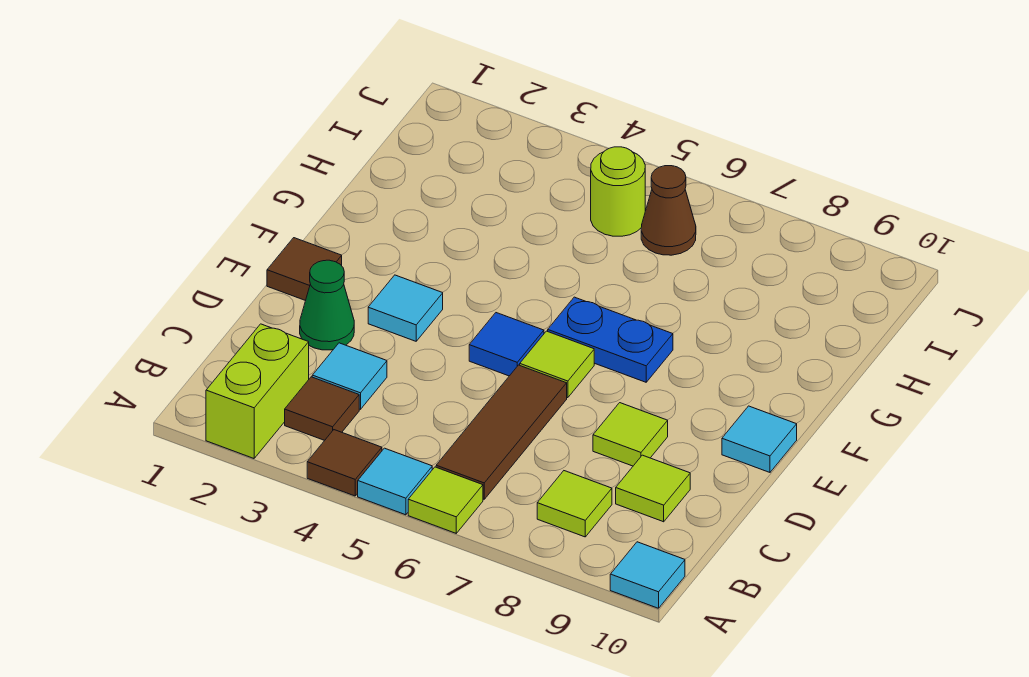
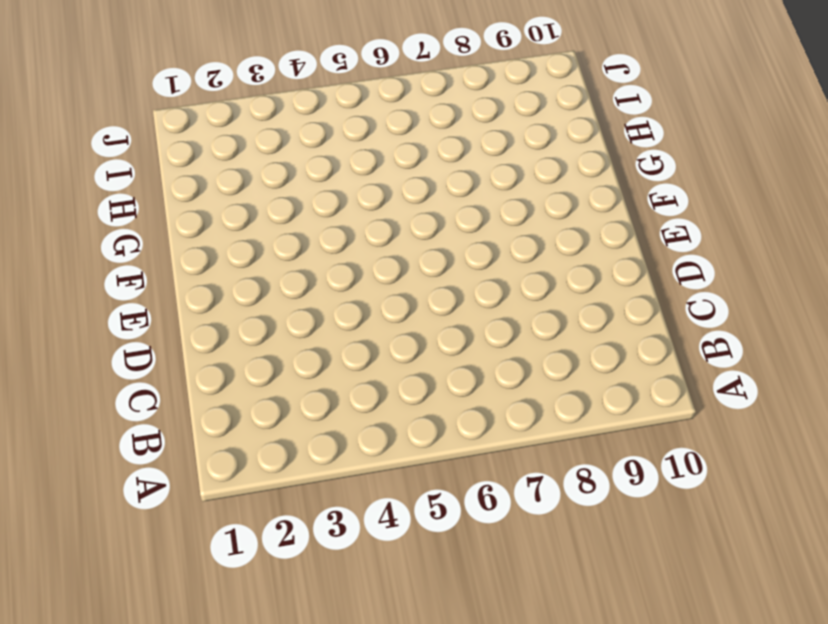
none -> lime 1x2 brick [206,324,309,458]
none -> brown 1x1 tile [307,430,382,496]
none -> cyan 1x1 tile [358,448,432,515]

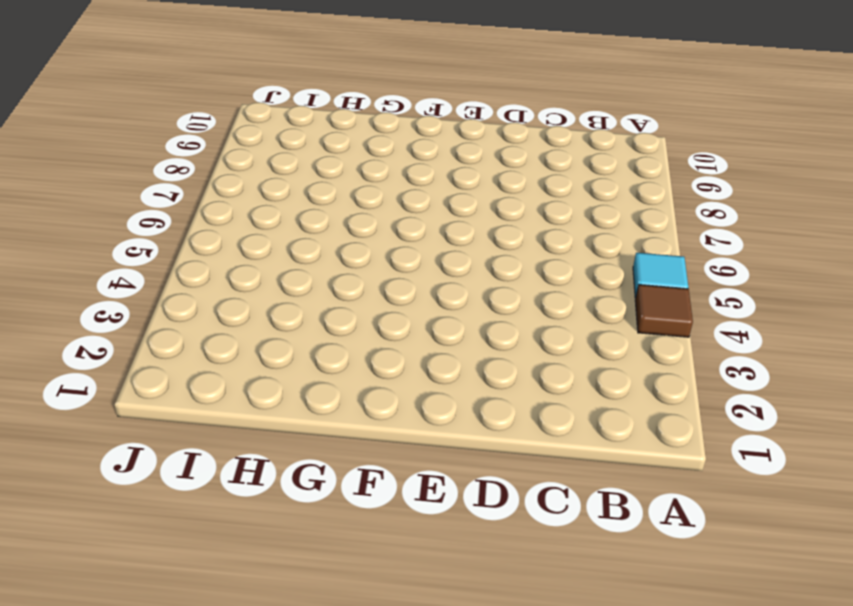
none -> lime 1x2 brick [206,324,309,458]
none -> lime 1x1 tile [408,467,483,533]
none -> cyan 1x1 tile [610,542,685,608]

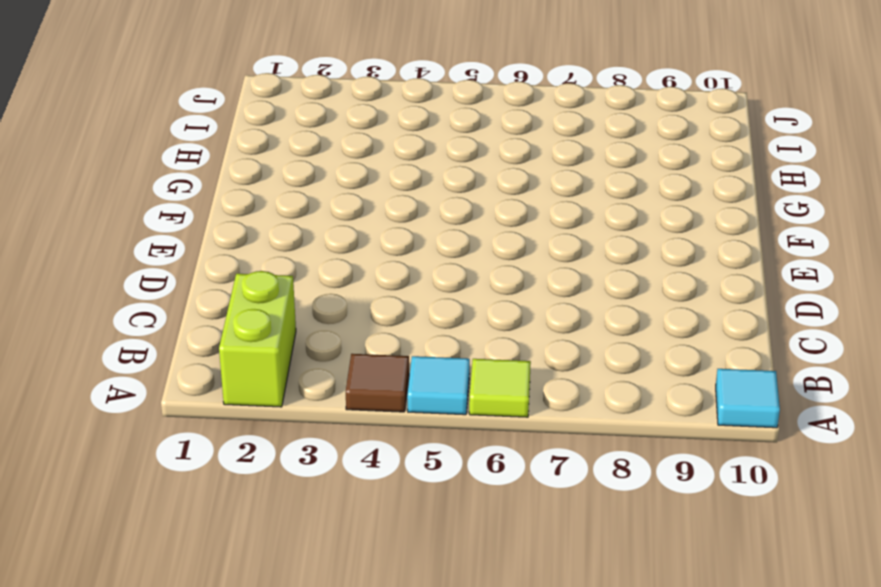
none -> brown 1x1 tile [285,377,359,440]
none -> brown 1x3 tile [436,365,567,499]
none -> lime 1x1 tile [537,471,612,537]

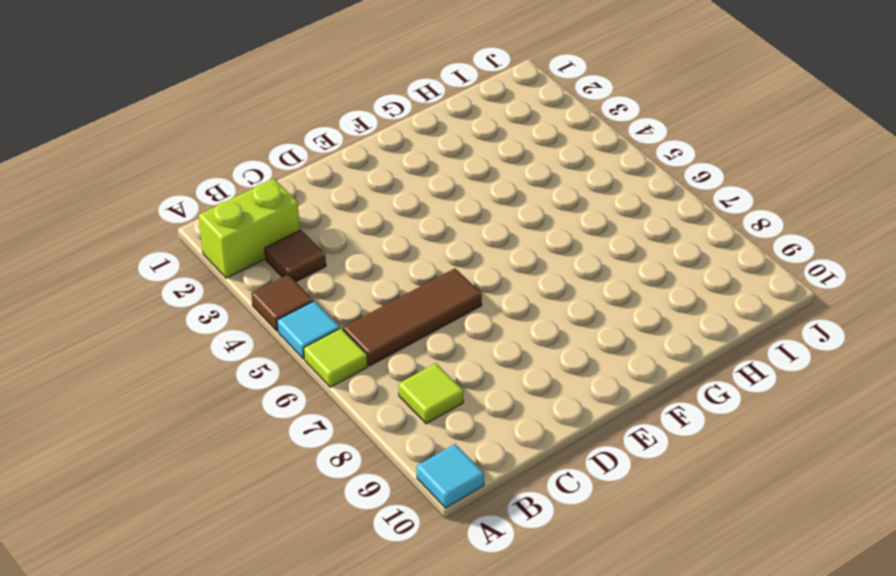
none -> cyan 1x1 tile [312,343,387,409]
none -> lime 1x1 tile [616,455,690,522]
none -> green 1x1 cone [300,260,354,350]

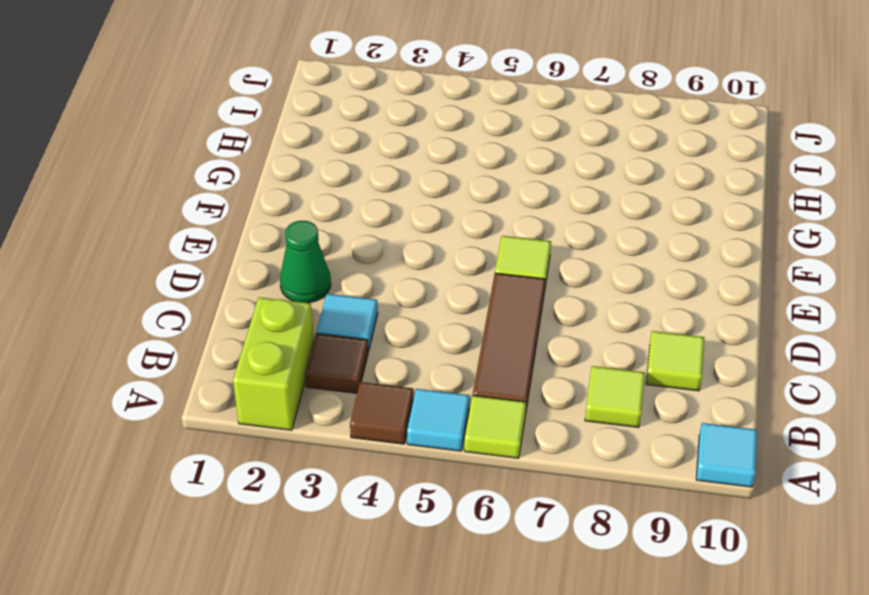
none -> lime 1x1 tile [593,403,668,466]
none -> brown 1x1 tile [267,238,342,301]
none -> cyan 1x1 tile [368,275,443,341]

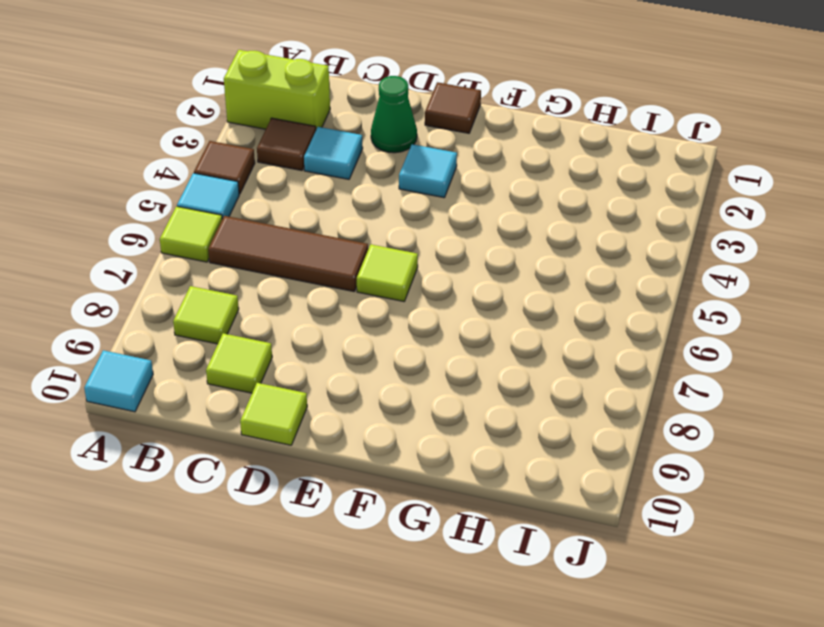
lime 1x1 tile [240,383,307,445] -> lime 1x1 tile moved to [593,403,668,466]
none -> blue 1x1 tile [469,313,544,376]
none -> cyan 1x1 tile [722,406,797,472]
none -> blue 1x2 plate [548,297,673,382]

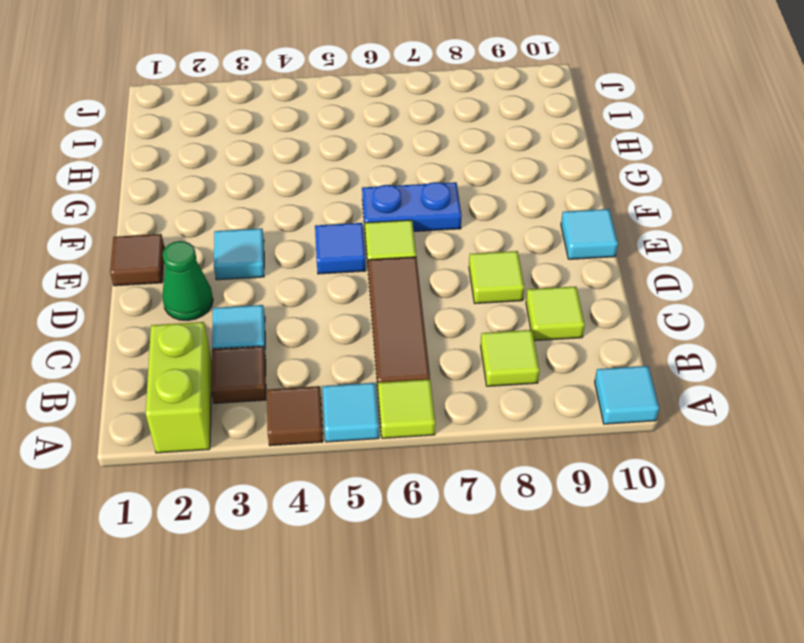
none -> lime 1x1 round brick [591,147,645,236]
none -> brown 1x1 cone [641,166,696,255]

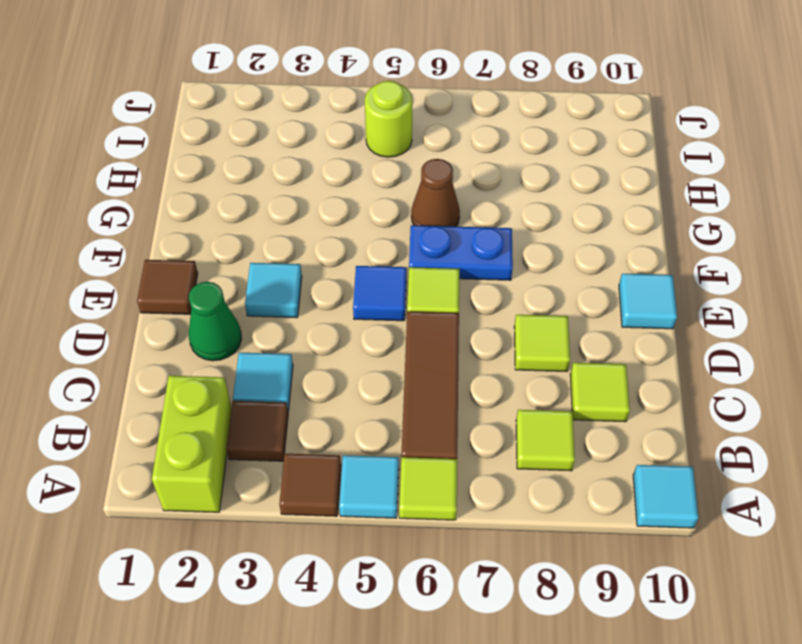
brown 1x1 cone [411,159,460,227] -> brown 1x1 cone moved to [641,166,696,255]

